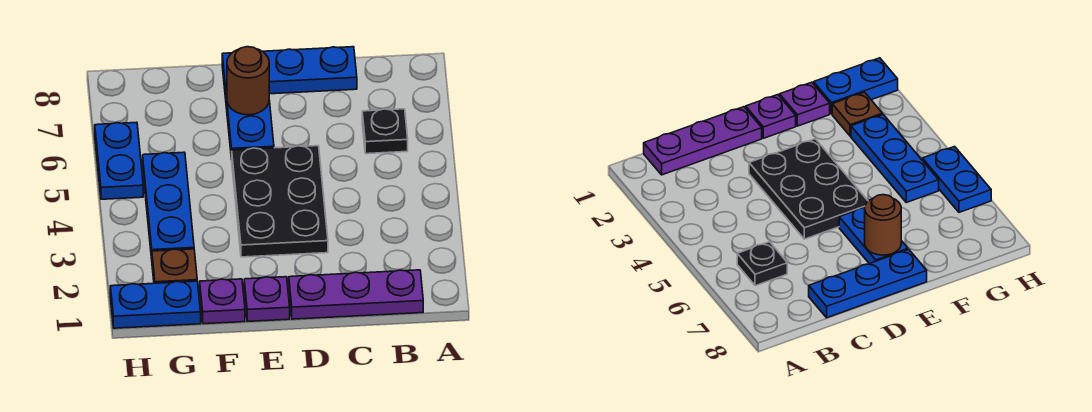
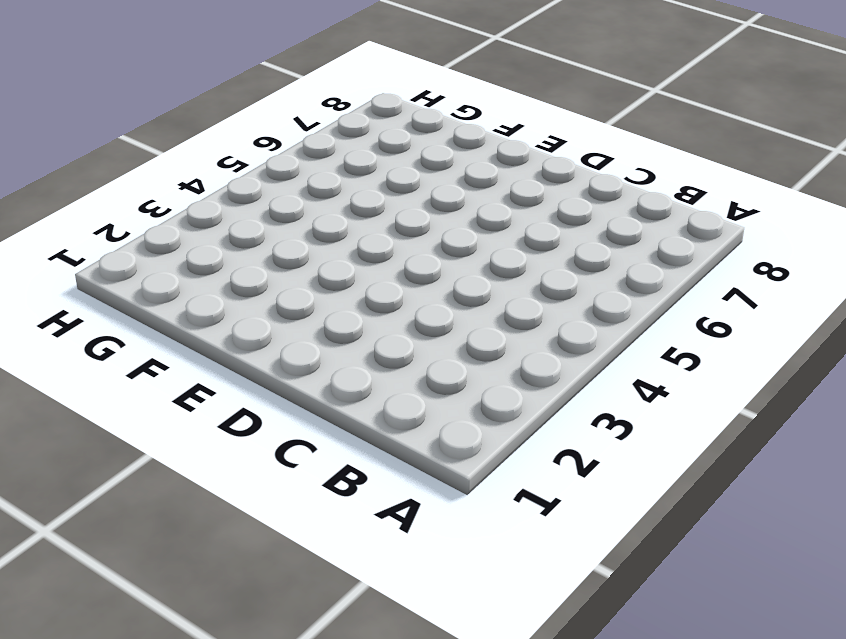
none -> purple 1x3 plate [289,270,423,319]
none -> black 1x1 plate [362,109,408,154]
none -> blue 1x3 plate [222,47,357,94]

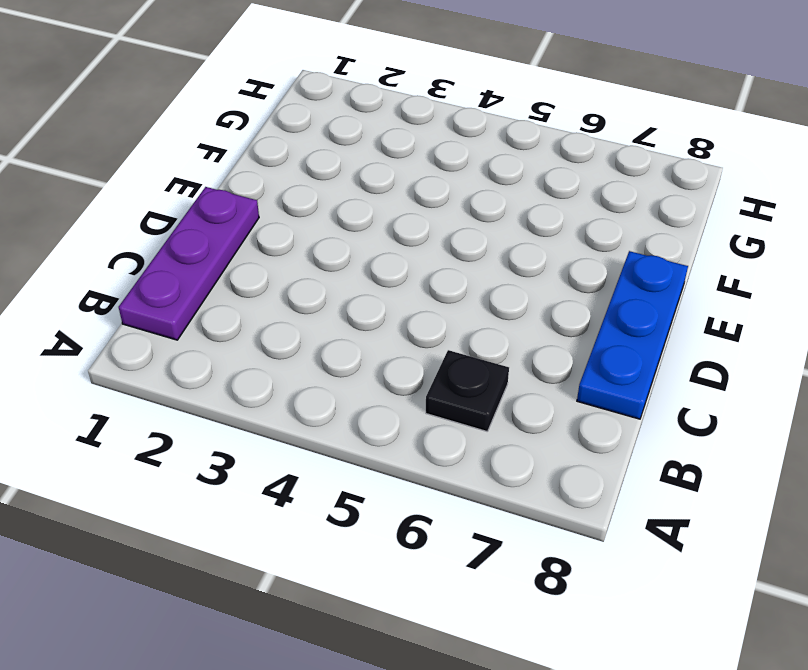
none -> black 2x3 plate [232,146,328,257]
none -> purple 1x1 plate [244,277,290,321]
none -> blue 1x2 plate [225,86,274,160]

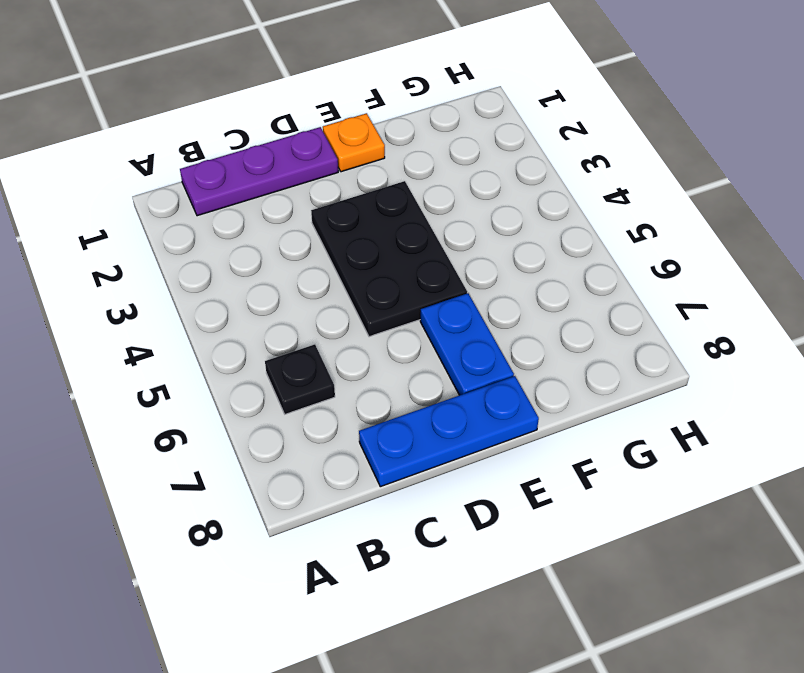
orange 1x1 plate [323,113,385,172] -> purple 1x1 plate [244,277,290,321]
none -> purple 1x1 plate [200,279,245,324]
none -> blue 1x2 plate [110,281,201,328]
none -> brown 1x1 plate [152,249,197,283]

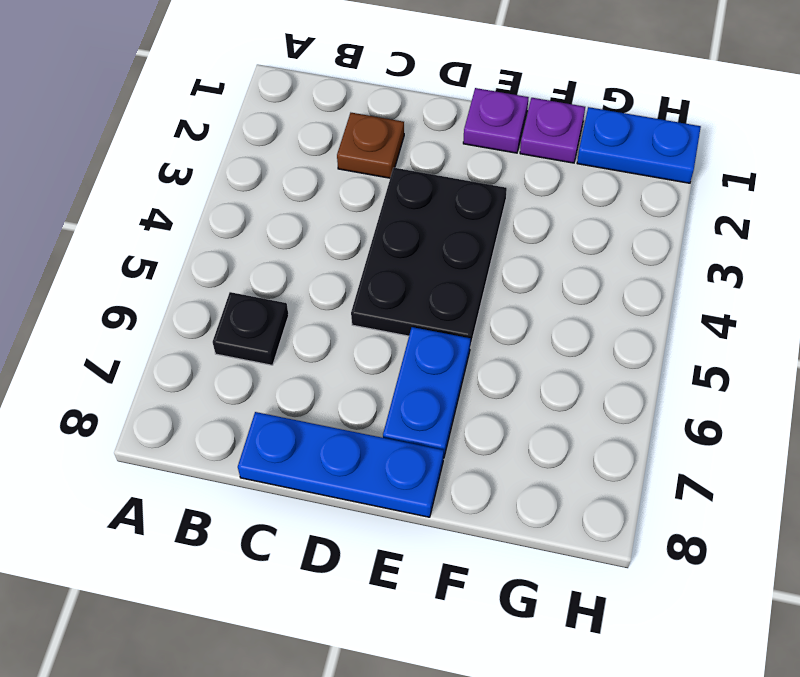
brown 1x1 plate [337,113,404,178] -> brown 1x1 plate moved to [152,249,197,283]
none -> purple 1x3 plate [289,270,423,319]
none -> blue 1x3 plate [143,152,194,258]
none -> blue 1x2 plate [95,122,143,199]

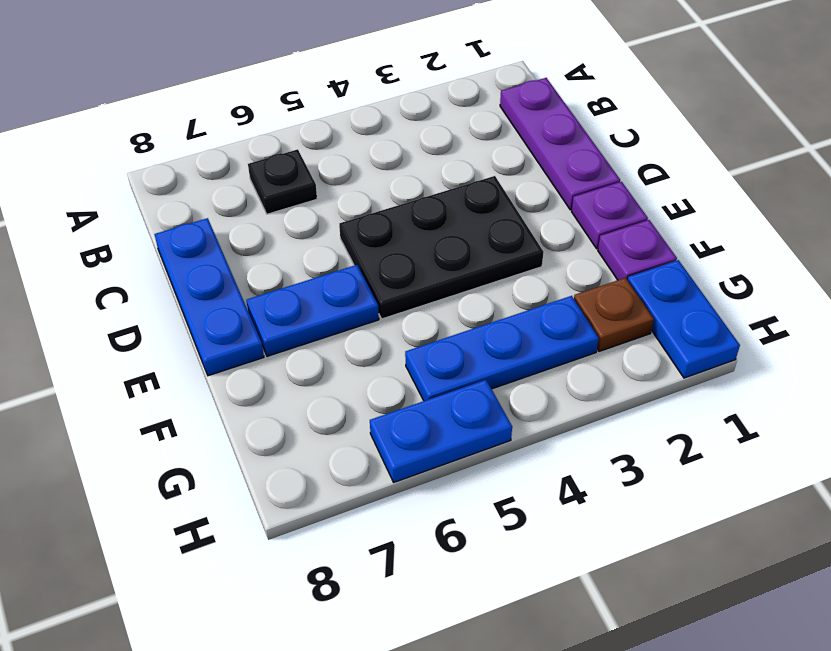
none -> brown 1x1 round brick [227,47,269,115]

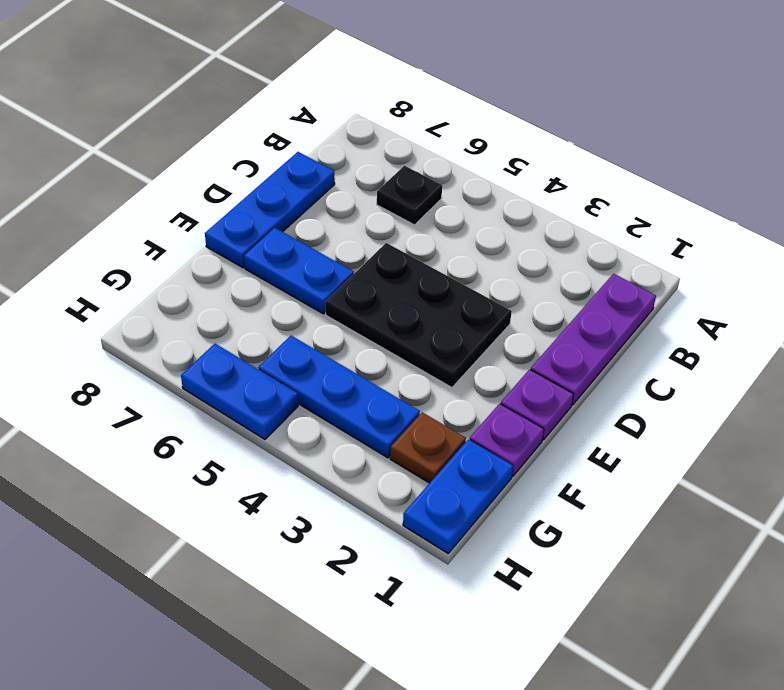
none -> brown 1x1 round brick [227,47,269,115]

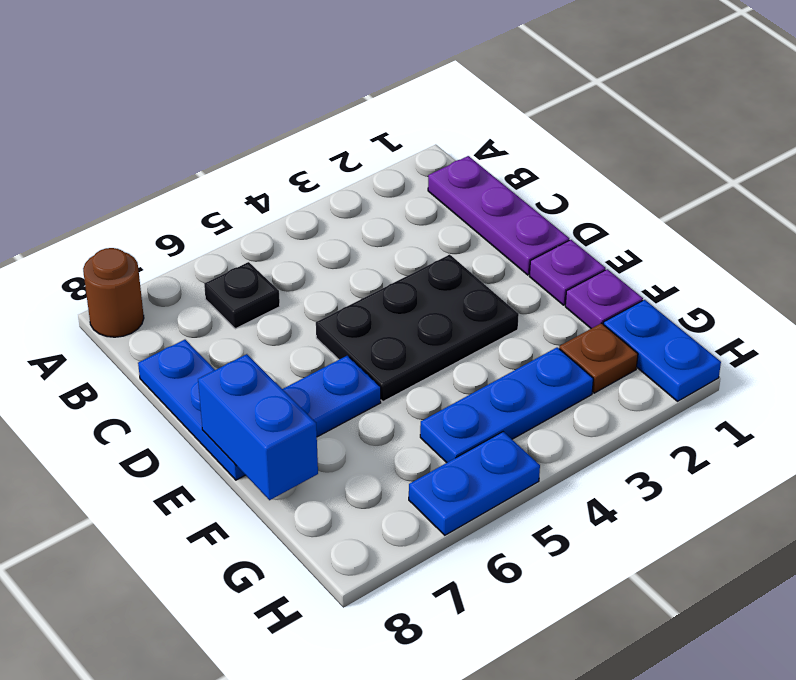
brown 1x1 round brick [83,248,144,337] -> brown 1x1 round brick moved to [227,47,269,115]
blue 1x2 brick [198,354,318,500] -> none

